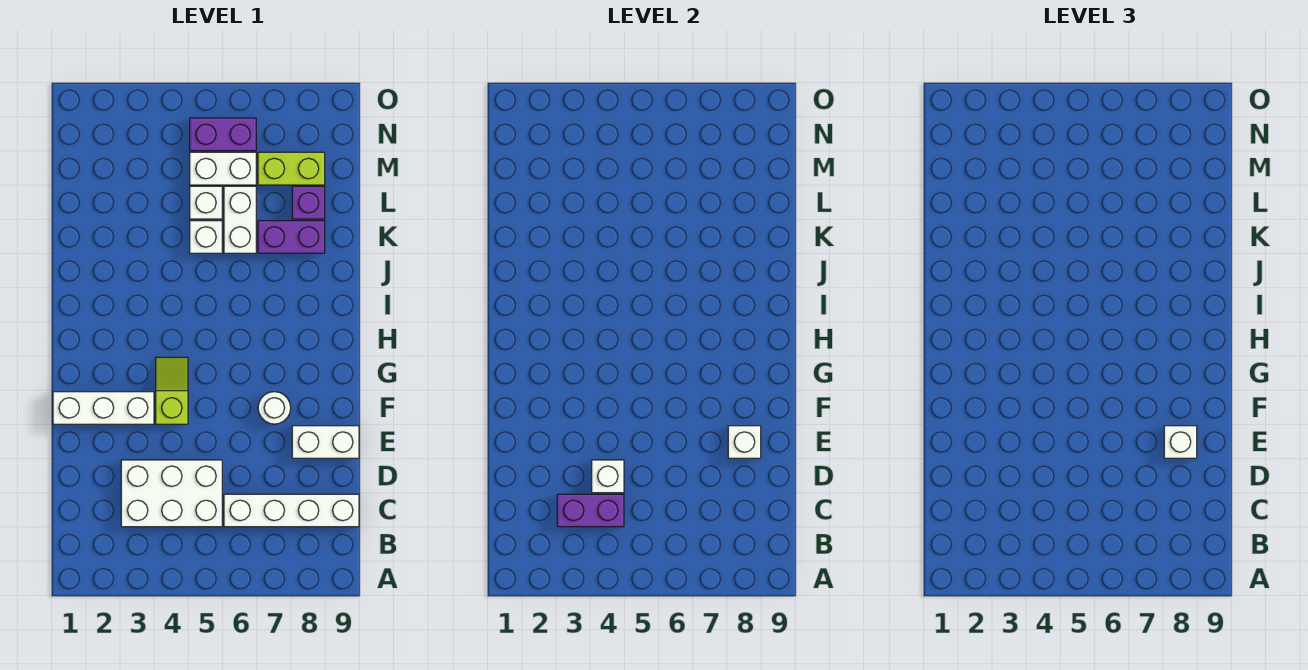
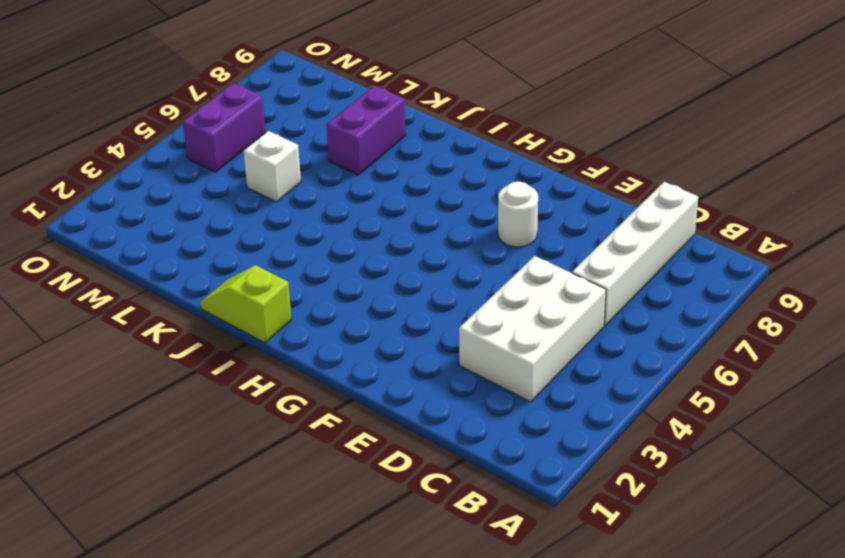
lime 1x2 slope [200,265,292,343] -> lime 1x2 slope moved to [156,357,188,424]
none -> white 1x2 brick [292,426,359,458]
none -> white 1x3 brick [53,392,154,424]
none -> white 1x1 brick [190,221,222,253]

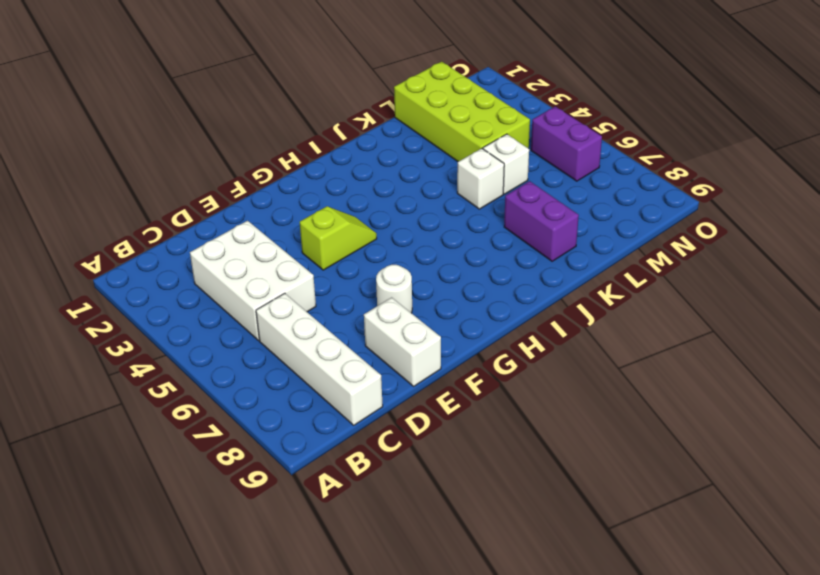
lime 2x4 brick [394,62,530,162] -> none
none -> white 1x3 brick [53,392,154,424]
none -> white 1x2 brick [224,186,256,253]
none -> purple 1x1 brick [292,186,325,219]

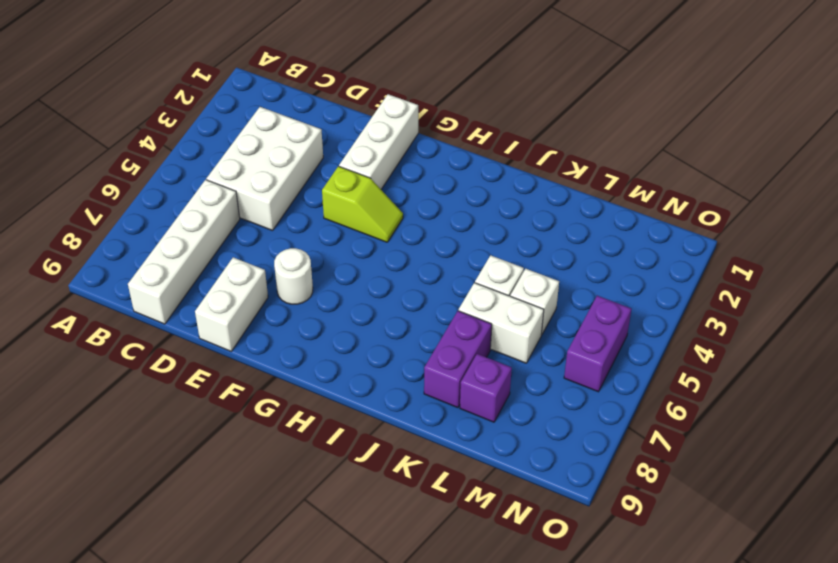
none -> white 1x2 brick [190,152,256,185]
none -> lime 1x2 brick [258,152,325,185]
none -> purple 1x2 brick [557,494,624,527]

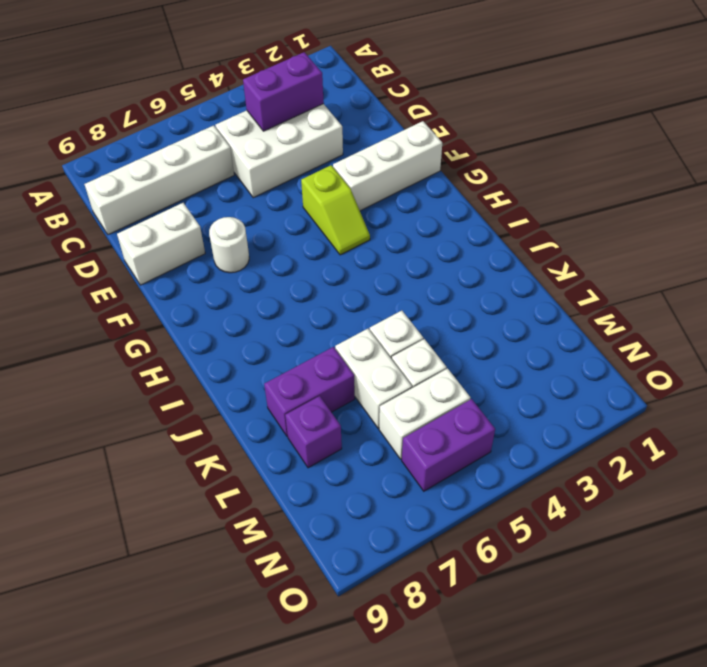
none -> lime 1x2 brick [258,152,325,185]
none -> white 1x1 brick [592,460,624,493]
none -> white 1x1 brick [728,426,761,458]

